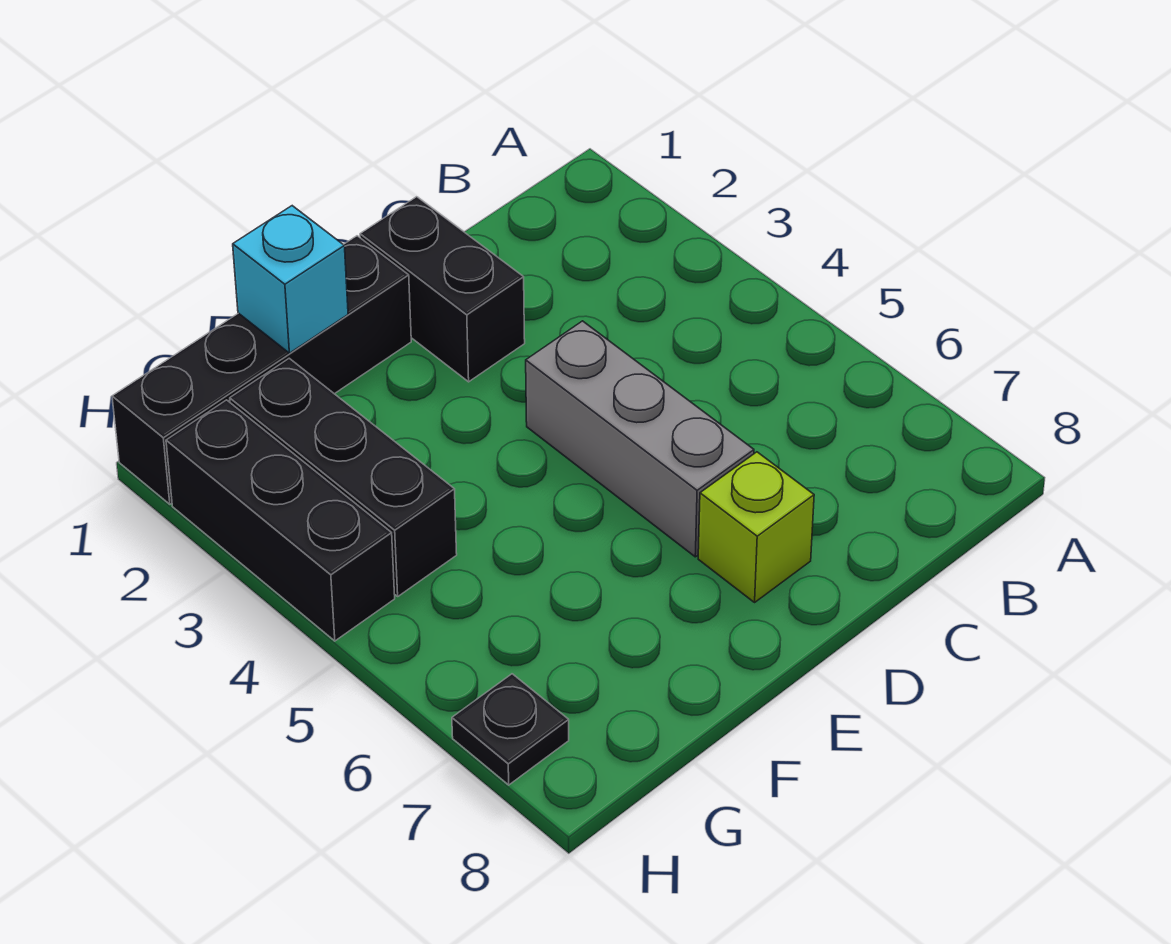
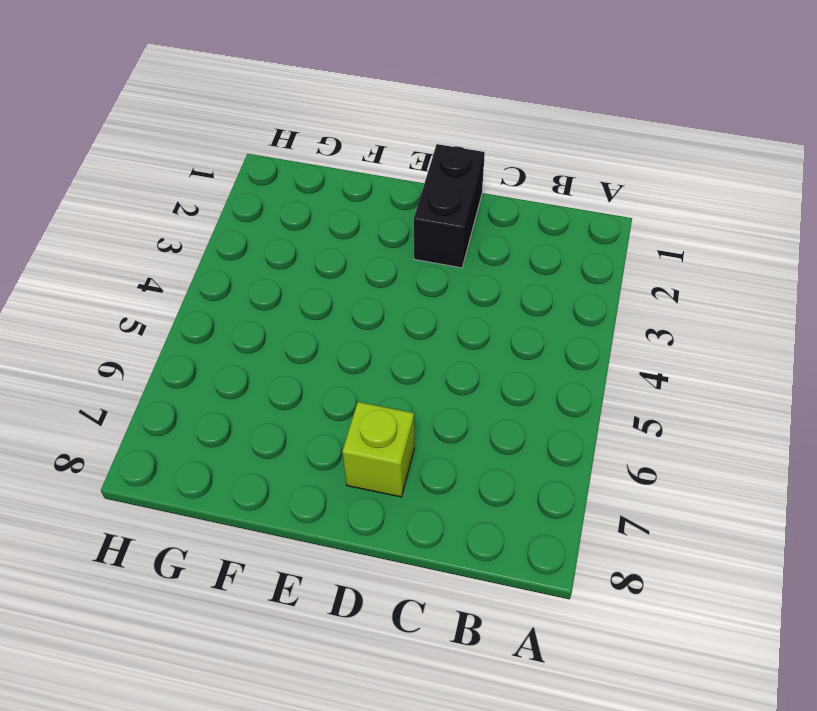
none -> grey 1x3 brick [526,321,754,557]
none -> black 1x4 brick [112,236,411,504]

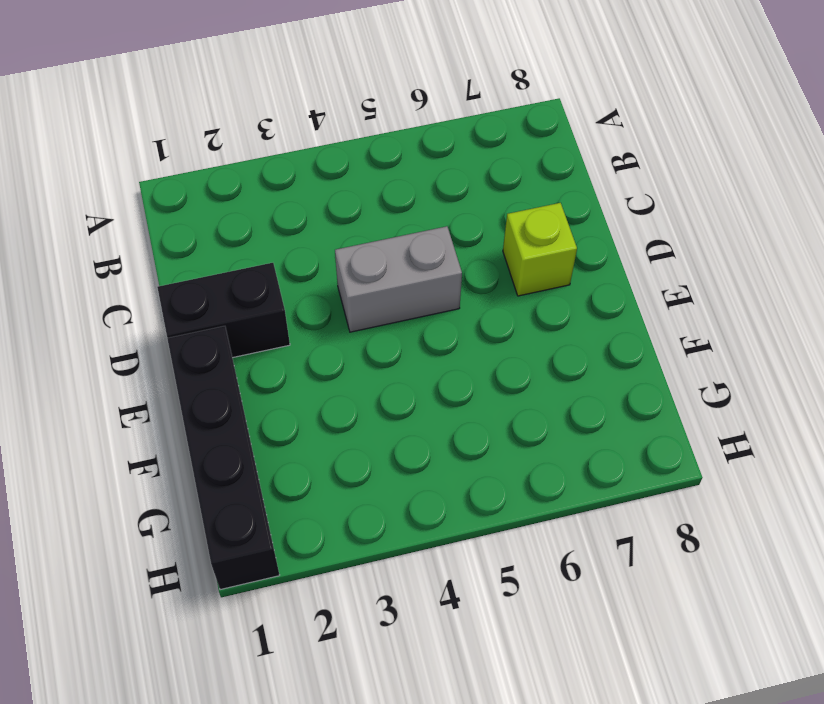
grey 1x2 brick [335,226,462,332] -> grey 1x3 brick [526,321,754,557]
none -> black 1x3 brick [230,358,457,596]
none -> black 1x3 brick [166,400,395,641]

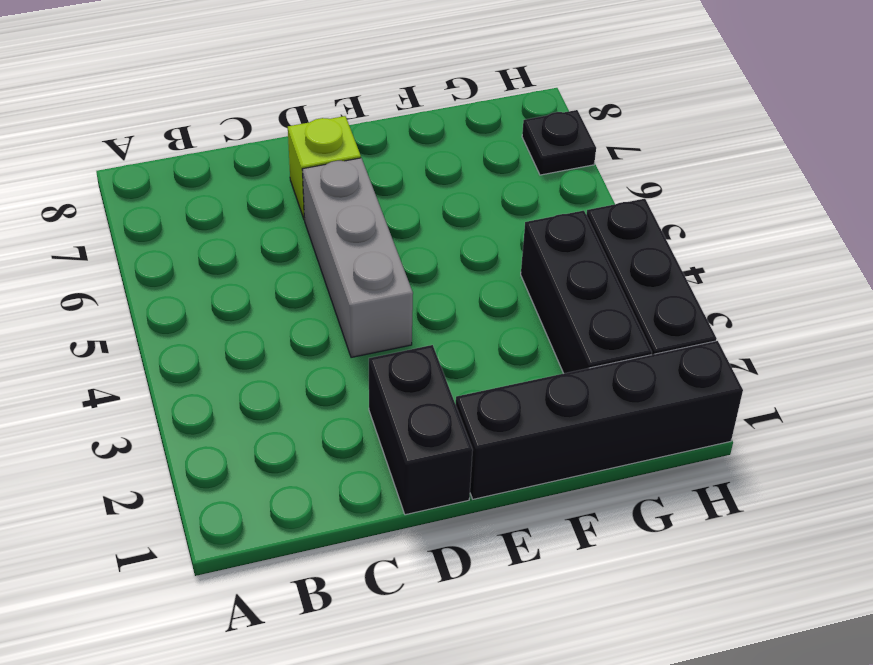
none -> cyan 1x1 brick [233,206,348,353]

